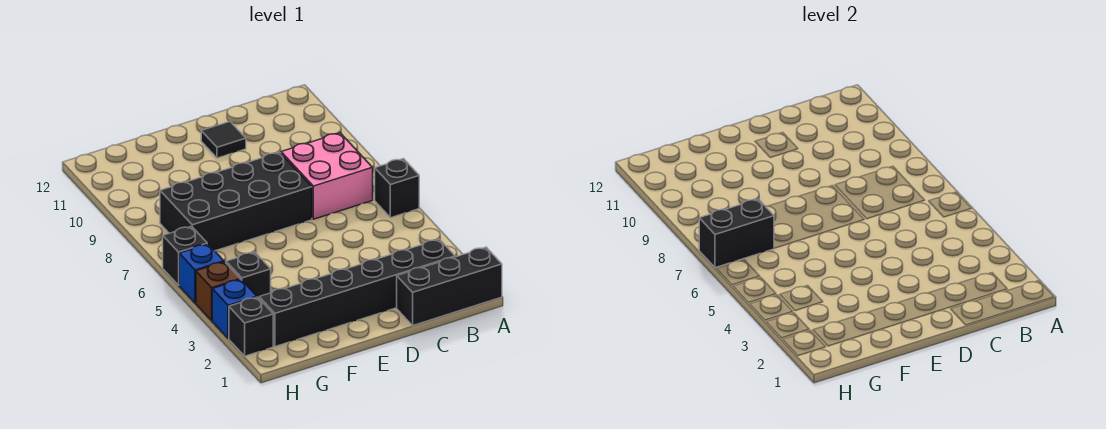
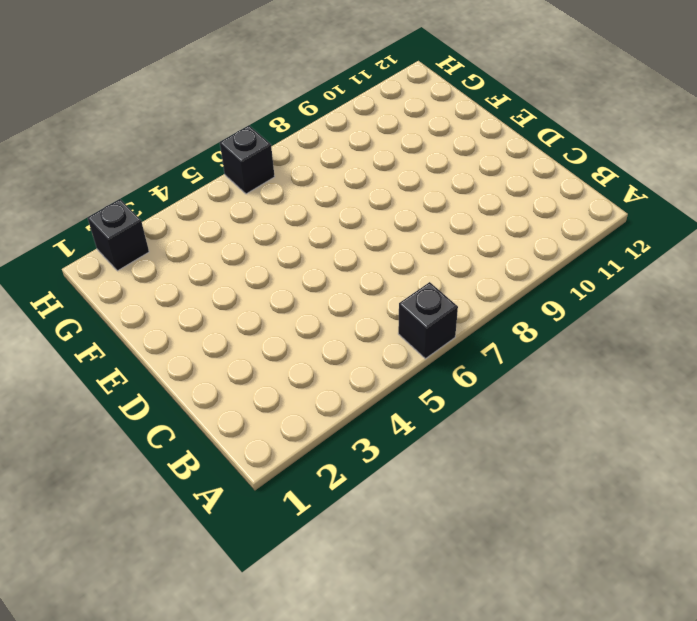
none -> black 1x3 brick [397,247,502,325]
none -> black 1x6 brick [259,239,455,347]
none -> pink 2x2 brick [281,133,373,219]

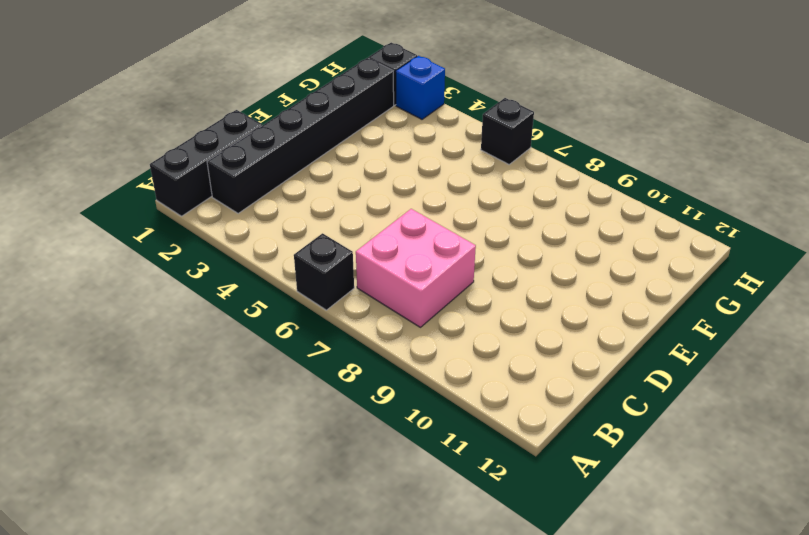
none -> black 2x4 brick [160,152,312,251]
none -> black 1x1 tile [201,121,246,158]
none -> black 1x1 brick [226,252,271,298]

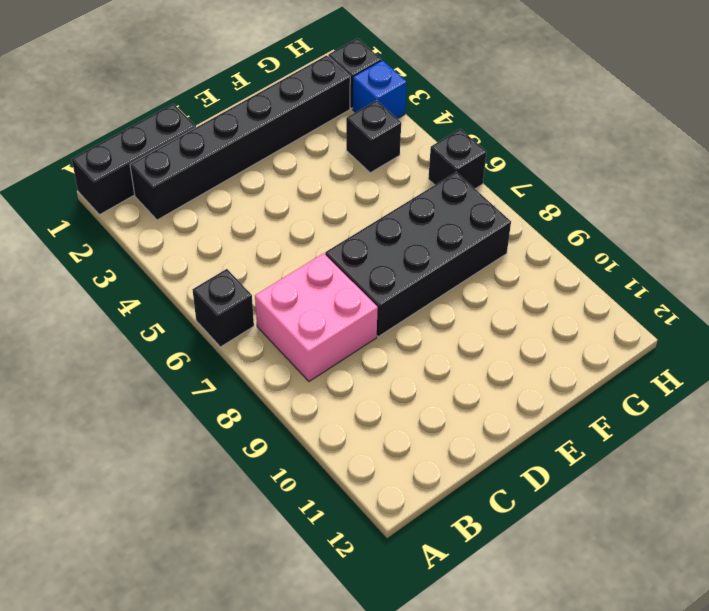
none -> black 1x1 tile [201,121,246,158]
none -> brown 1x1 brick [196,262,240,321]
none -> blue 1x1 brick [179,244,224,303]

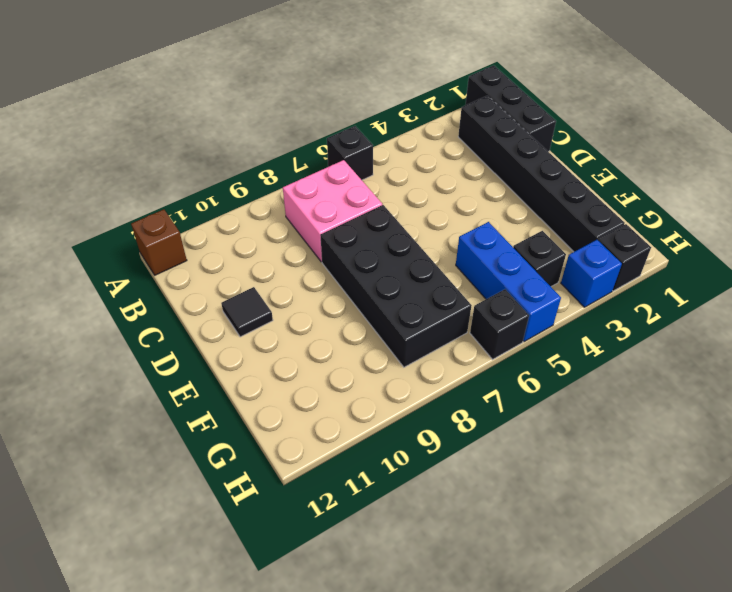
brown 1x1 brick [131,209,187,275] -> brown 1x1 brick moved to [196,262,240,321]
blue 1x3 brick [456,222,561,342] -> blue 1x1 brick [179,244,224,303]
none -> black 1x2 brick [699,199,774,268]

